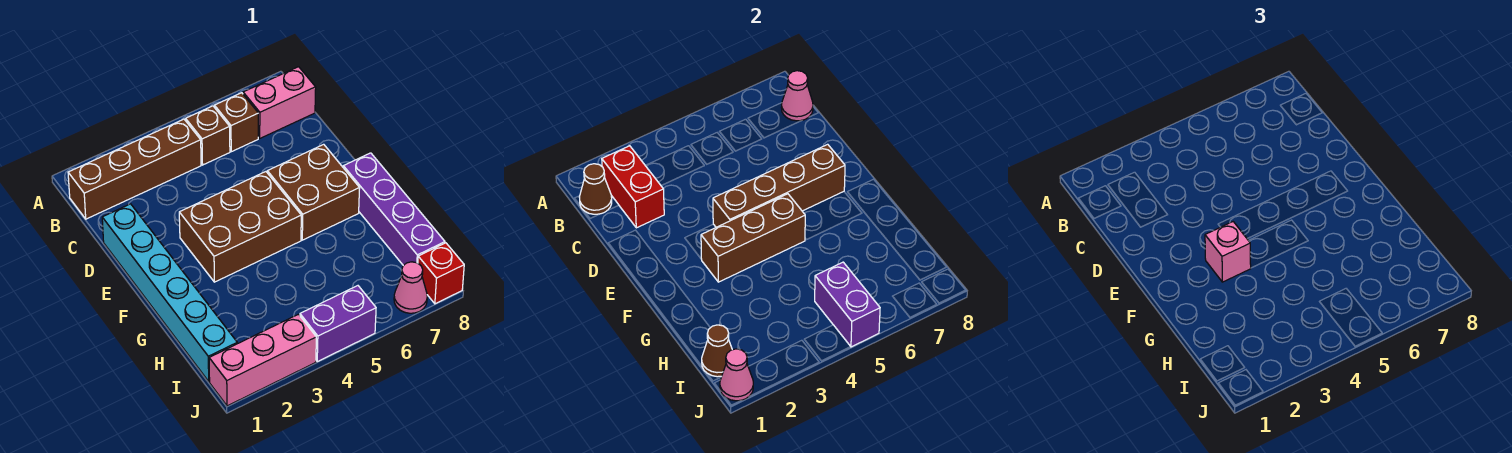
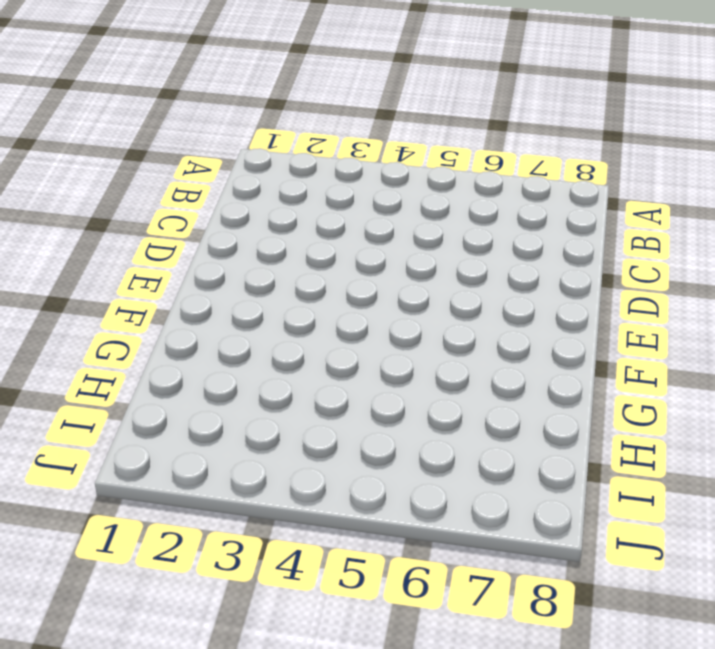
none -> brown 1x4 brick [68,119,201,219]
none -> brown 1x1 brick [186,106,230,165]
none -> brown 1x1 brick [214,93,258,152]

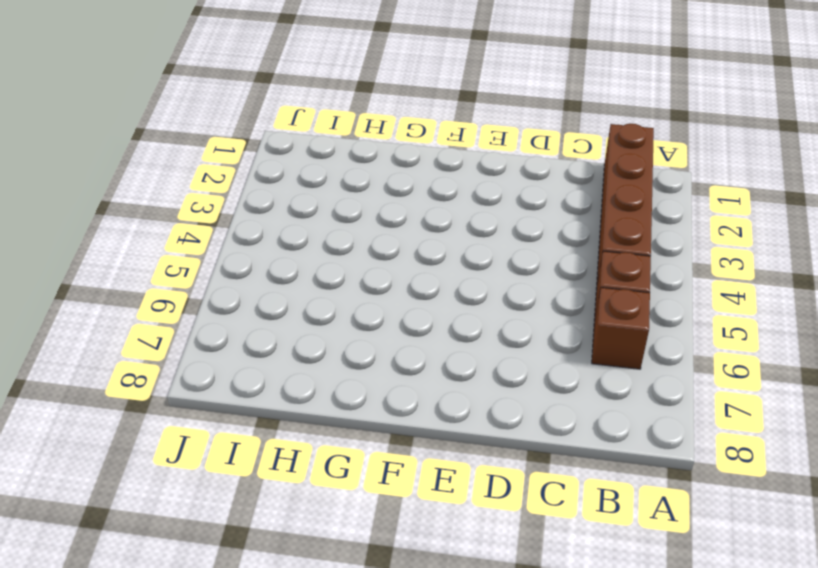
none -> pink 1x2 brick [243,67,316,138]
none -> cyan 1x6 brick [102,204,237,381]
none -> brown 2x3 brick [179,172,301,282]

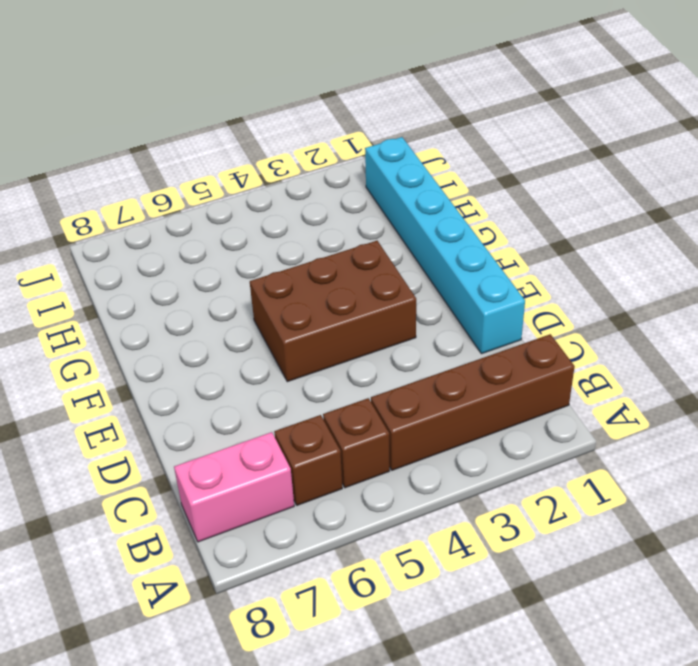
none -> brown 2x2 brick [267,144,360,240]
none -> purple 1x4 brick [343,153,445,266]
none -> pink 1x3 brick [209,314,316,406]

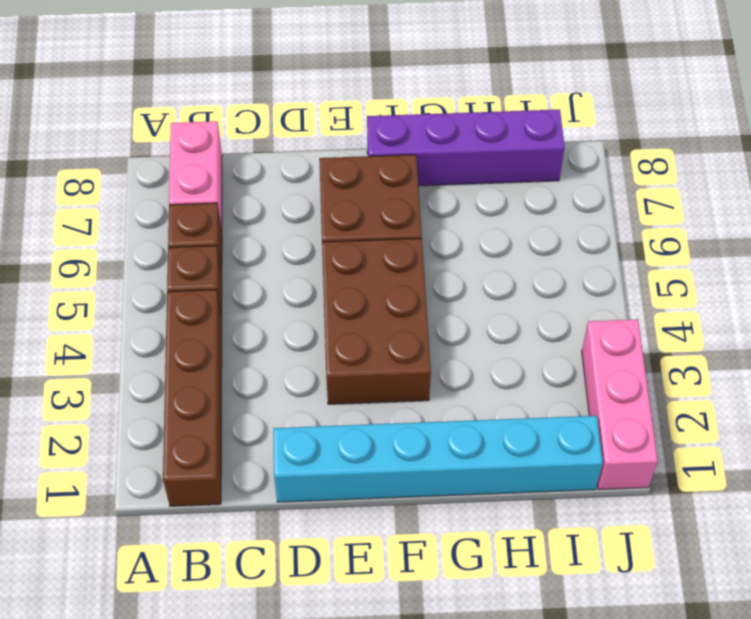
none -> purple 1x2 brick [300,286,376,361]
none -> pink 1x1 cone [394,262,427,313]
none -> red 1x1 brick [418,243,464,304]

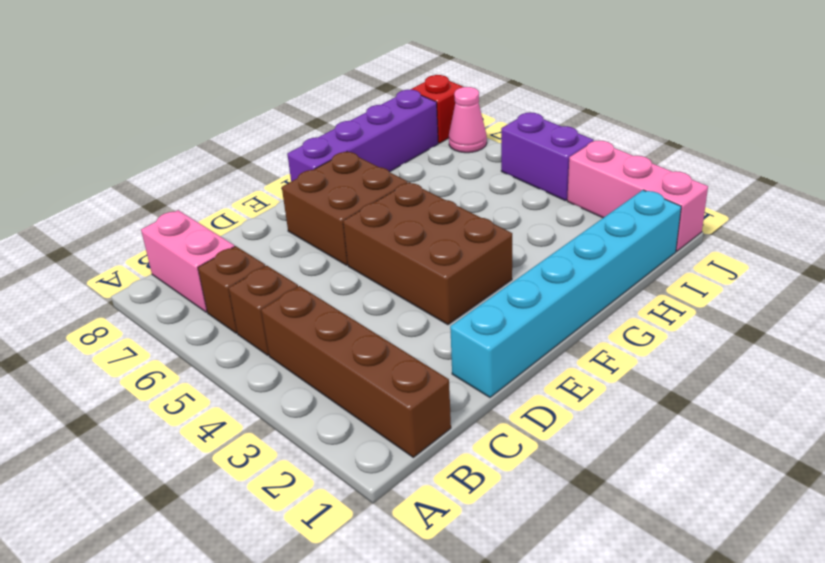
none -> brown 1x1 cone [579,164,612,214]
none -> red 1x2 brick [602,146,664,228]
none -> pink 1x1 cone [781,71,813,121]

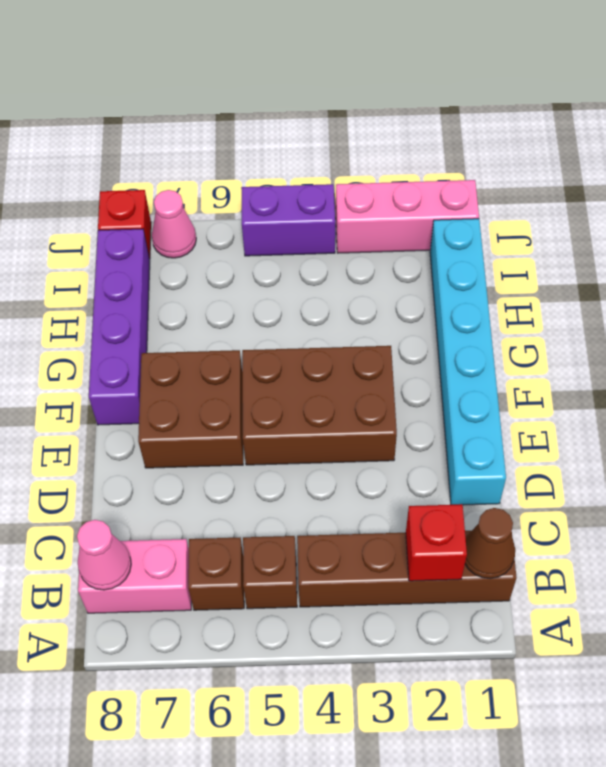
red 1x1 brick [406,504,467,581] -> red 1x2 brick [602,146,664,228]
none -> brown 1x4 brick [713,144,845,227]
none -> brown 1x3 brick [701,194,805,282]
none -> brown 1x1 cone [702,325,732,377]

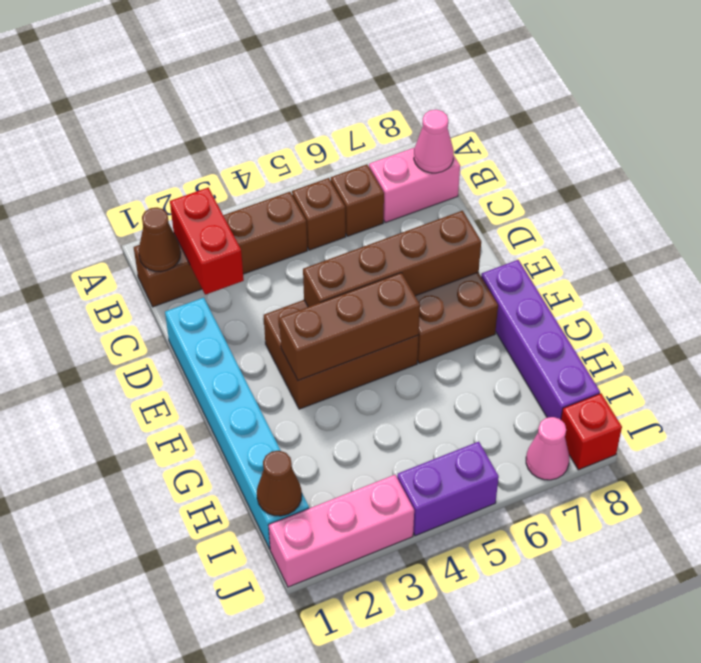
none -> purple 1x2 brick [815,262,880,347]
none -> pink 1x1 cone [720,349,753,401]
none -> pink 1x1 brick [1205,222,1251,282]

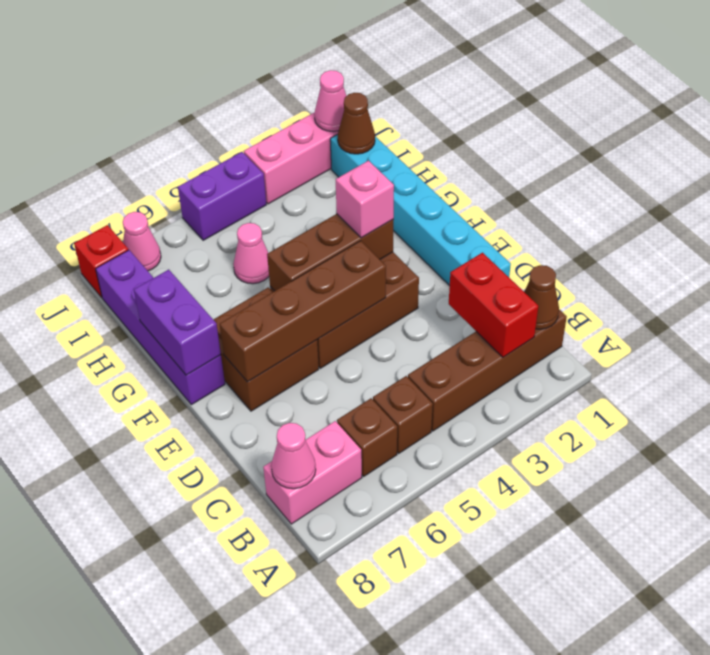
purple 1x2 brick [134,270,221,375] -> purple 1x2 brick moved to [815,262,880,347]
pink 1x1 cone [233,223,269,284] -> none

